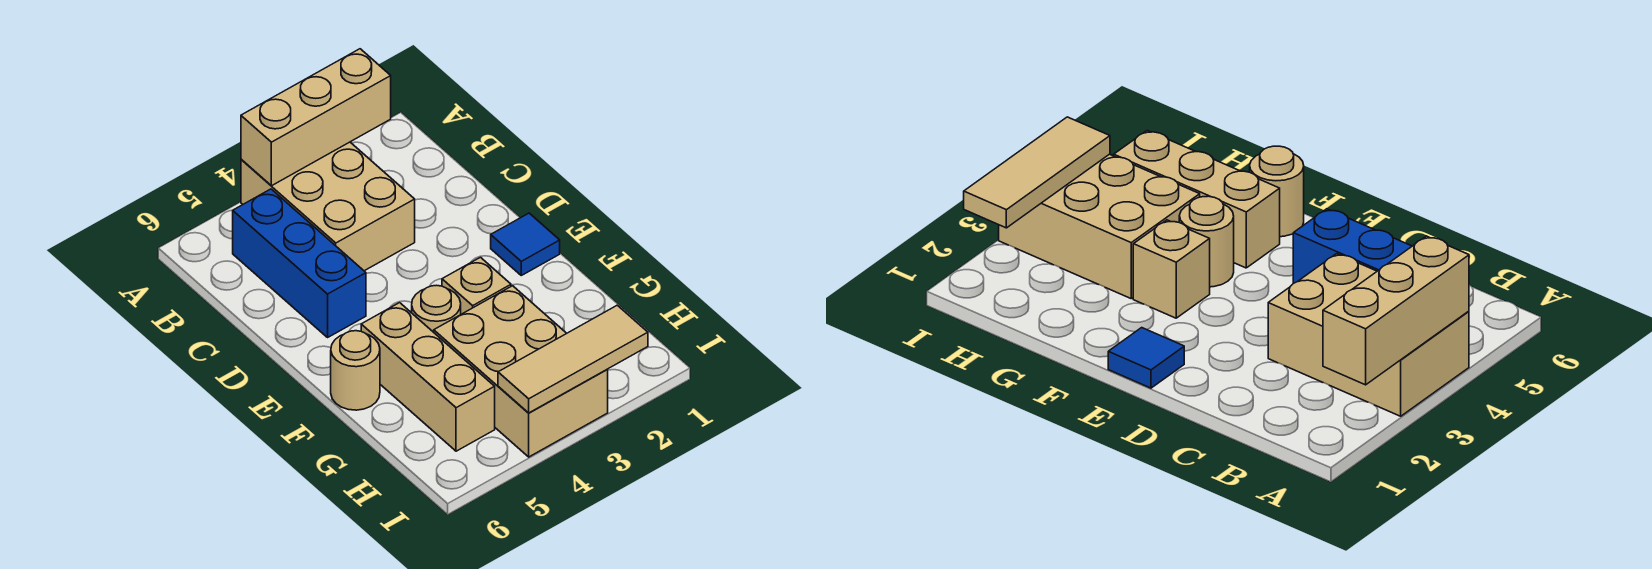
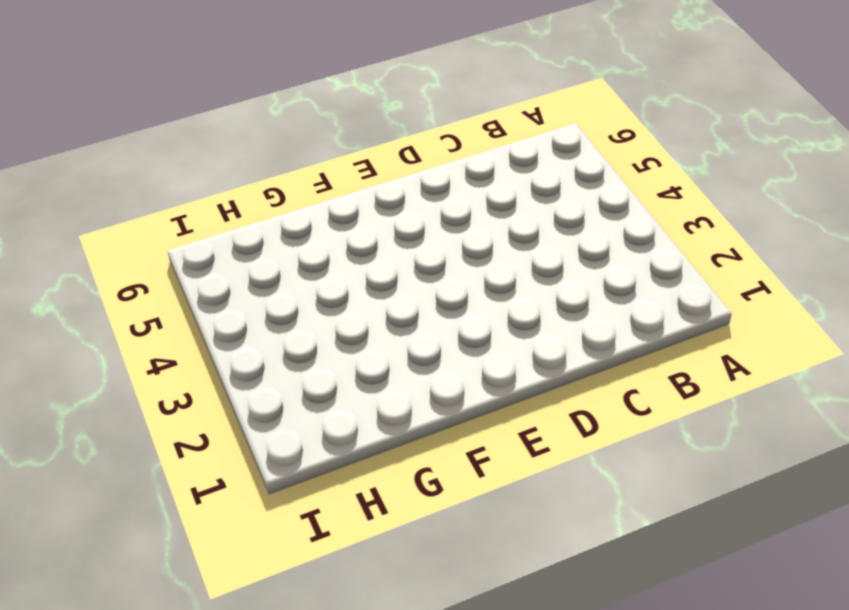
none -> tan 2x3 brick [241,142,415,271]
none -> blue 1x3 brick [233,189,366,337]

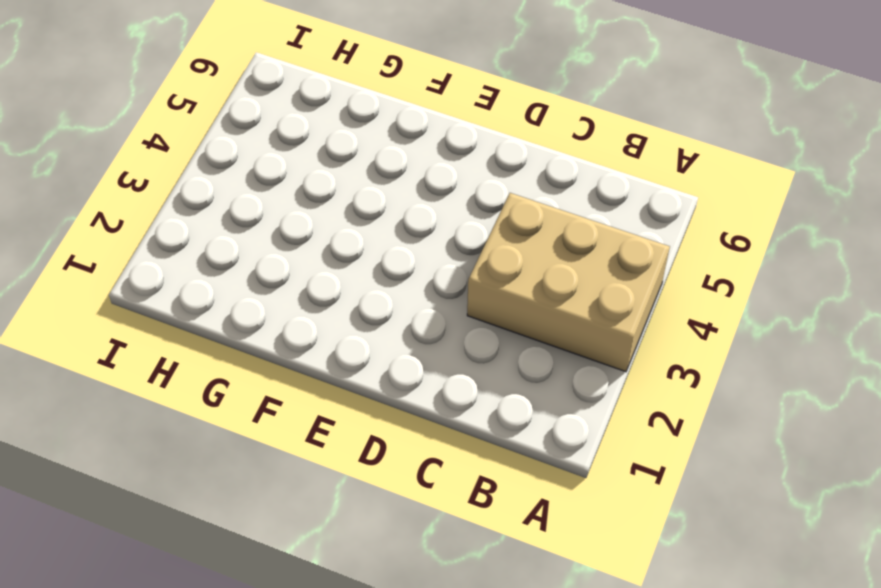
none -> blue 1x3 brick [233,189,366,337]
none -> blue 1x1 tile [491,213,560,275]

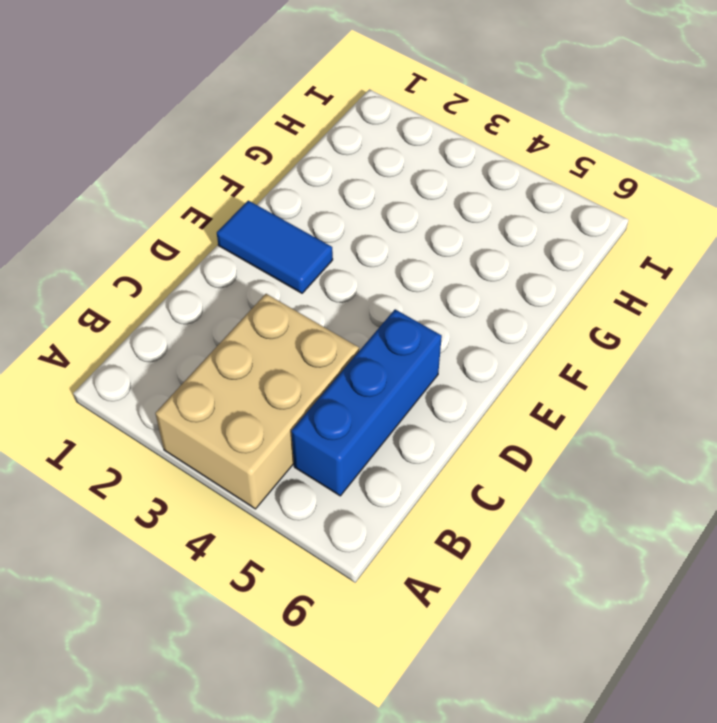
blue 1x2 tile [217,201,333,293] -> blue 1x1 tile [491,213,560,275]
none -> tan 1x1 brick [442,257,511,314]
none -> tan 1x1 round brick [412,285,461,332]

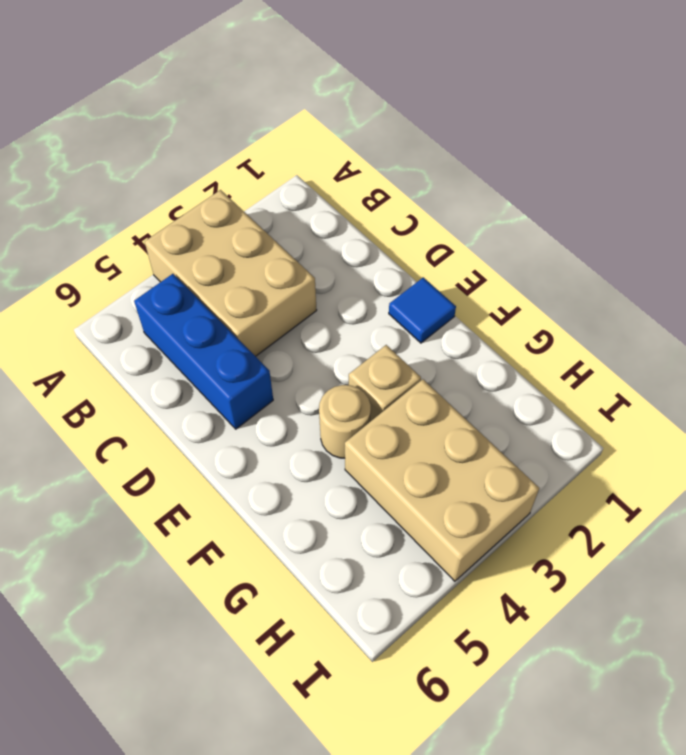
none -> tan 1x3 brick [361,303,495,451]
none -> tan 1x1 round brick [331,331,380,410]

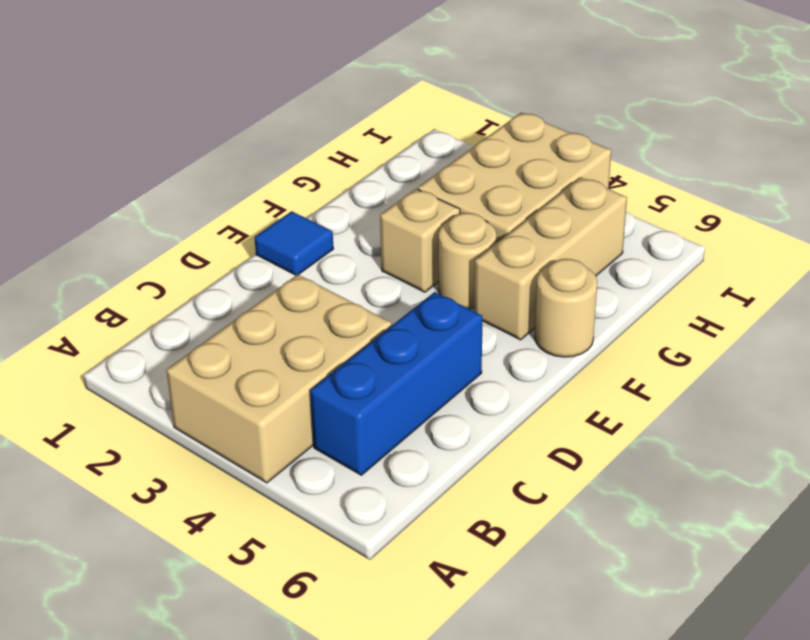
none -> tan 1x3 brick [241,49,391,186]
none -> tan 1x3 tile [498,305,648,413]

